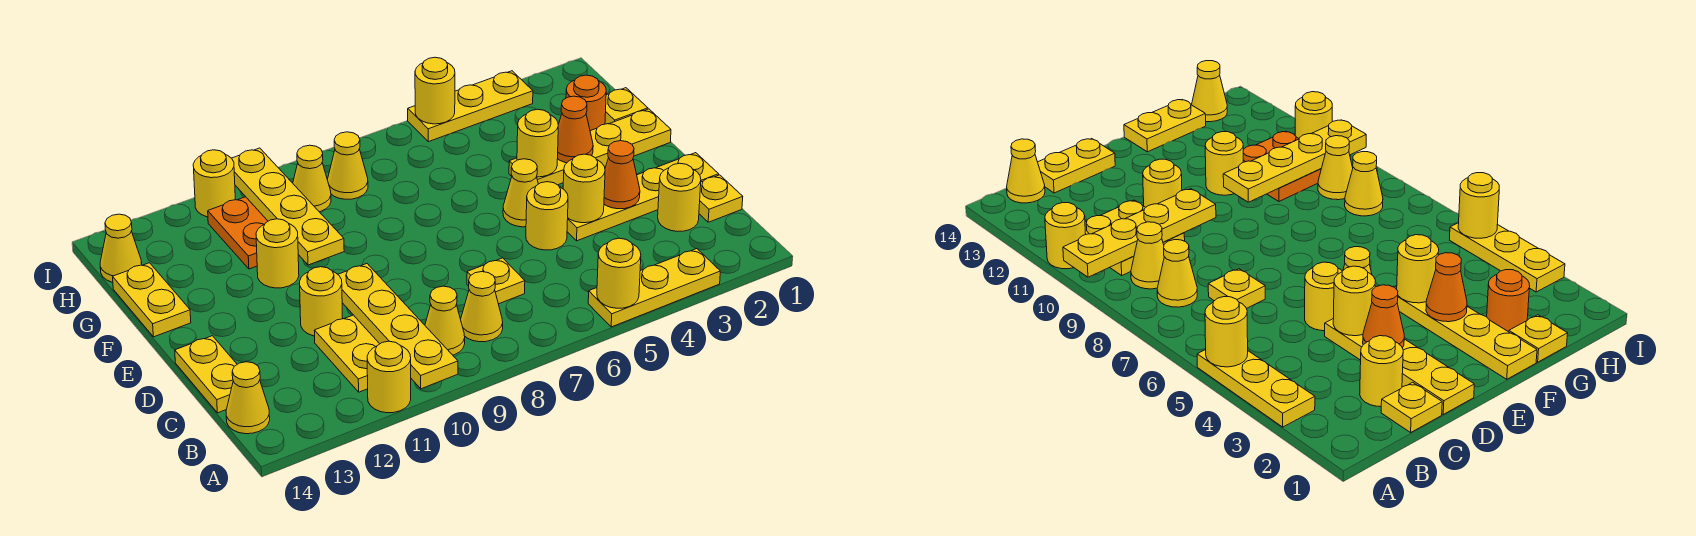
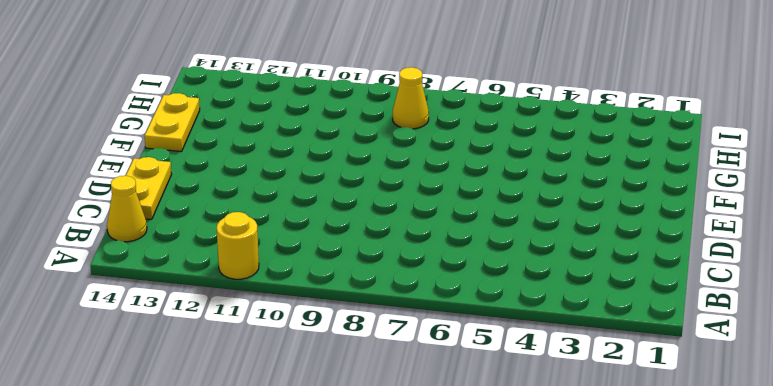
none -> yellow 1x3 plate [588,249,720,327]
none -> yellow 1x1 cone [461,272,503,342]
none -> yellow 1x1 cone [425,286,465,355]
none -> yellow 2x2 plate [314,315,379,392]

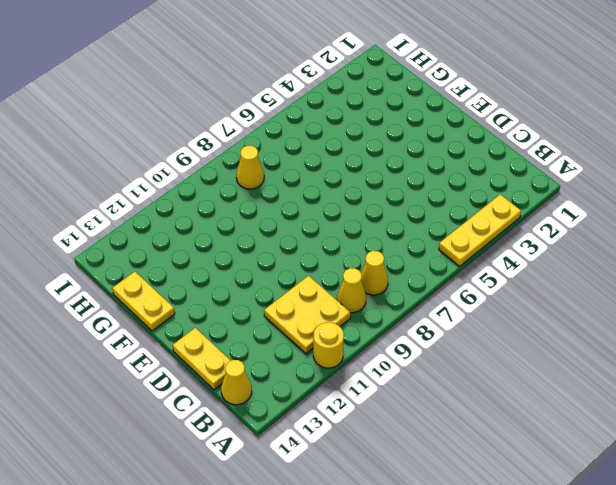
none -> yellow 1x1 plate [699,175,743,222]
none -> yellow 1x1 round brick [658,163,701,232]
none -> yellow 1x1 plate [467,258,525,304]
none -> yellow 1x4 plate [567,153,719,241]

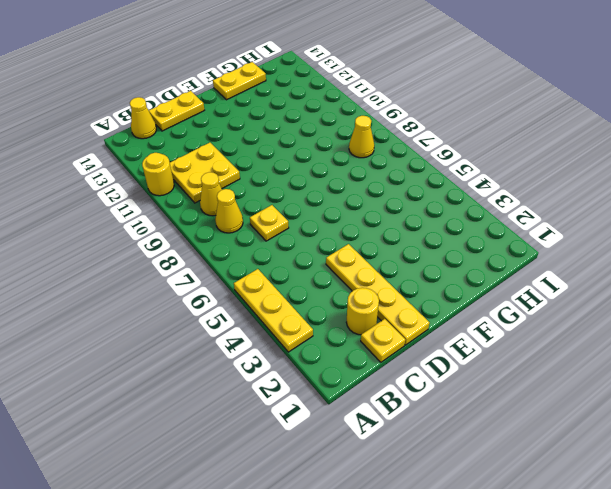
none -> yellow 1x1 round brick [526,182,568,250]
none -> yellow 1x1 round brick [300,267,343,336]
none -> yellow 1x1 cone [503,159,538,227]
none -> yellow 1x4 plate [509,109,671,185]

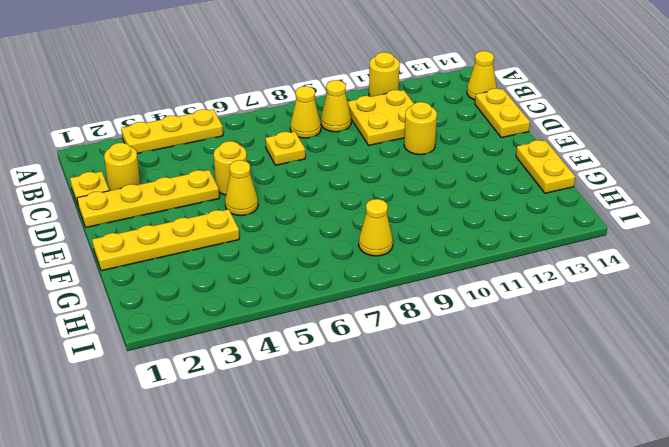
none -> yellow 1x1 round brick [256,219,299,288]
none -> yellow 1x1 plate [605,88,648,124]
none -> orange 1x1 round brick [566,75,606,131]
none -> orange 2x2 plate [208,197,268,269]

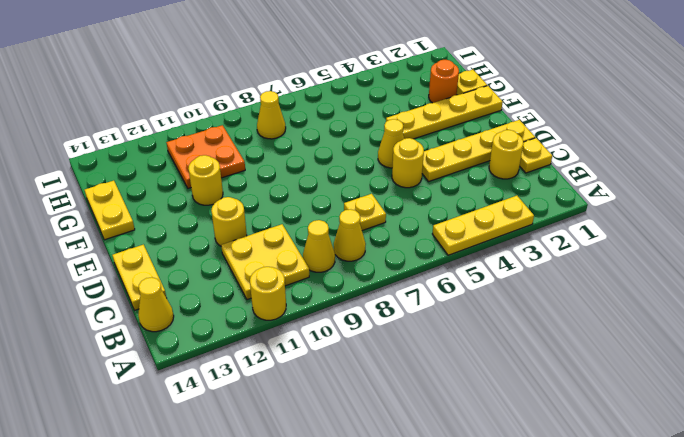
none -> yellow 1x1 cone [293,145,331,212]
none -> yellow 1x1 cone [100,214,142,282]
none -> yellow 1x3 plate [408,71,533,142]
none -> yellow 1x1 round brick [193,150,235,217]

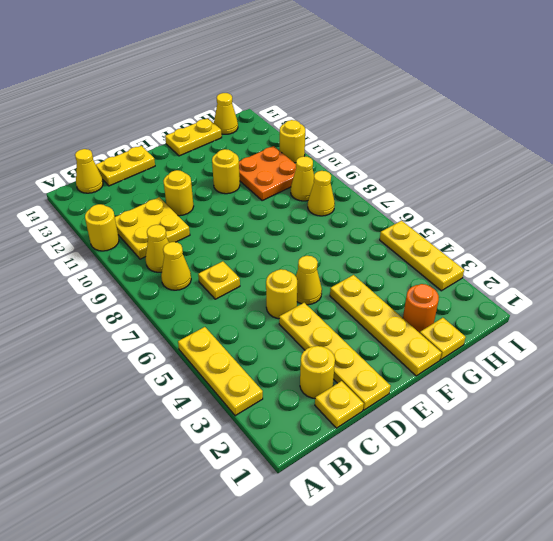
none -> yellow 1x1 round brick [597,238,641,308]
none -> yellow 1x4 plate [338,264,458,389]
none -> orange 1x1 cone [604,141,640,209]
none -> yellow 1x1 round brick [563,154,605,223]

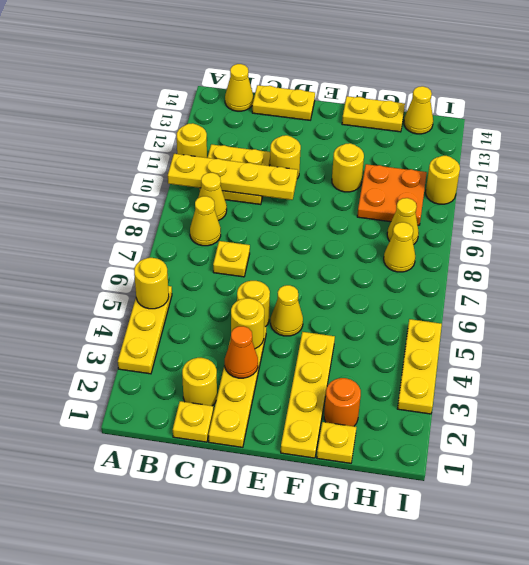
none -> orange 1x1 cone [558,96,593,163]
none -> yellow 1x1 round brick [517,109,558,177]
none -> yellow 1x4 plate [232,148,344,265]
none -> yellow 1x1 round brick [415,57,455,124]

